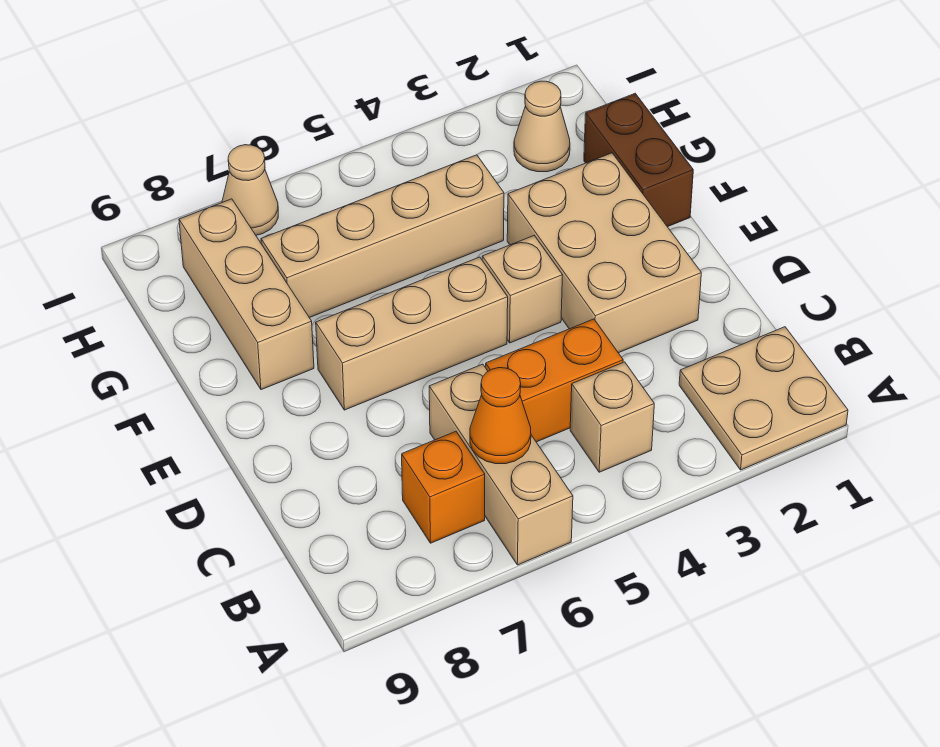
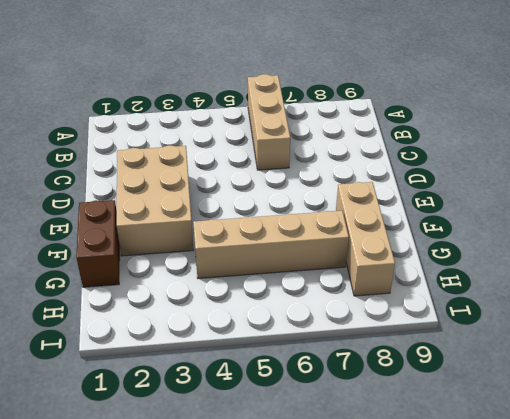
none -> tan 2x2 plate [679,327,848,470]
none -> tan 1x1 brick [570,362,654,472]
none -> orange 1x1 brick [402,432,485,543]

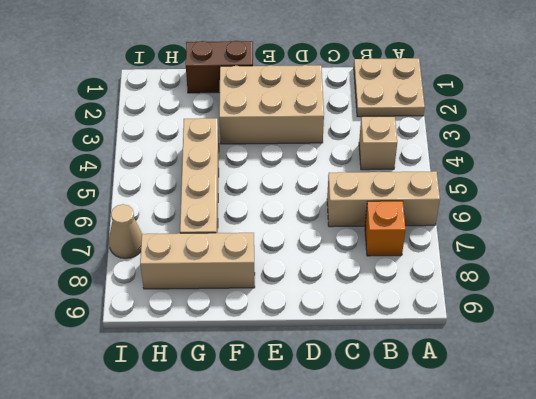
none -> orange 1x2 brick [486,319,623,442]
none -> tan 1x1 brick [482,236,562,343]
none -> tan 1x3 brick [316,257,508,410]

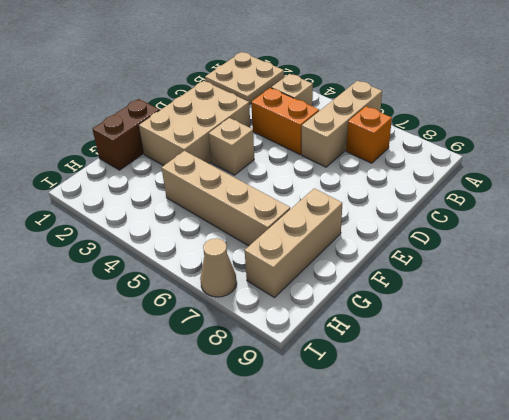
none -> tan 1x3 brick [316,257,508,410]
none -> tan 1x1 cone [514,81,570,172]
none -> orange 1x1 cone [470,368,531,464]

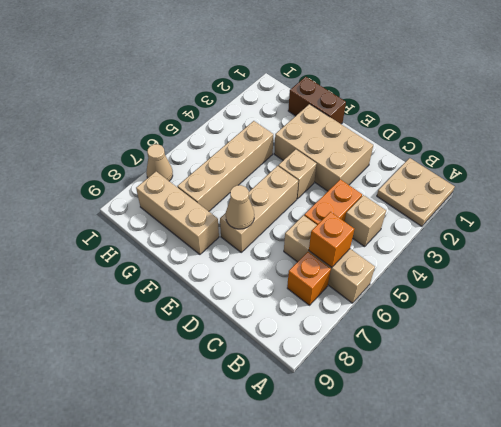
orange 1x1 brick [309,212,354,267] -> orange 1x1 cone [470,368,531,464]
tan 1x1 cone [226,185,254,229] -> tan 1x1 cone moved to [514,81,570,172]

